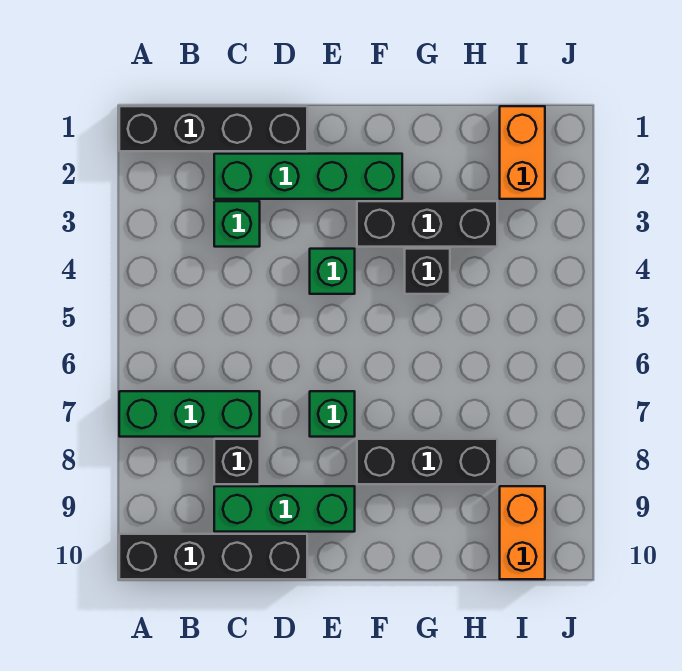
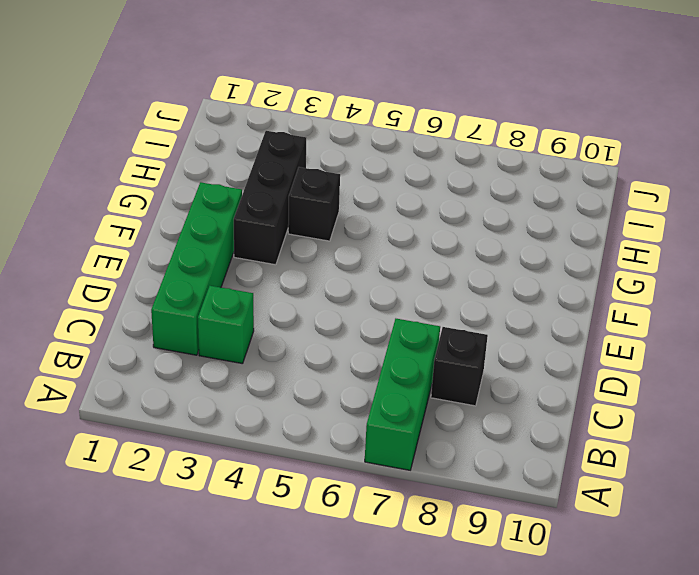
none -> black 1x4 brick [119,106,307,151]
none -> black 1x4 brick [119,534,307,579]
none -> green 1x3 brick [214,486,355,532]

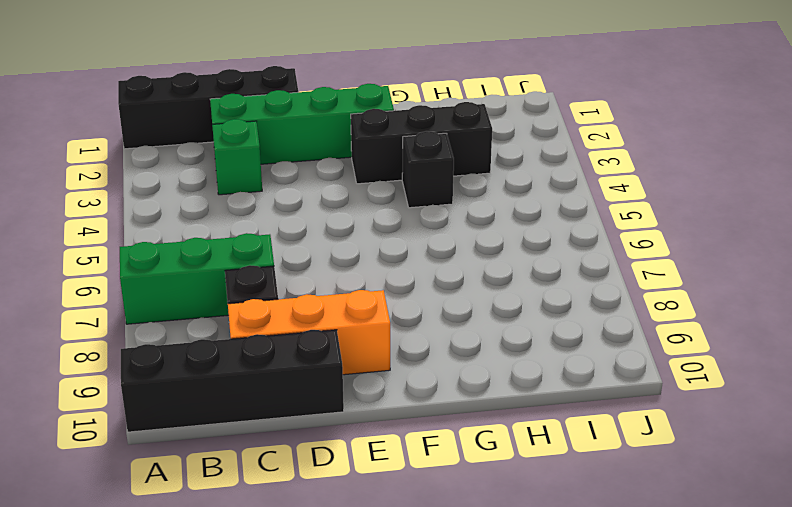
orange 1x3 brick [228,290,390,375] -> green 1x3 brick [214,486,355,532]
none -> green 1x1 brick [310,249,355,294]
none -> green 1x1 brick [310,391,355,437]
none -> black 1x3 brick [357,439,497,484]

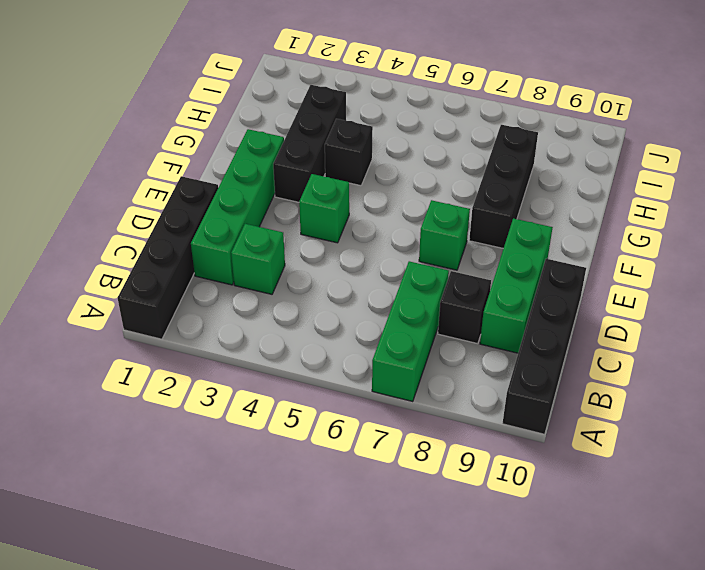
none -> orange 1x2 brick [500,106,545,199]
none -> orange 1x2 brick [500,486,545,579]

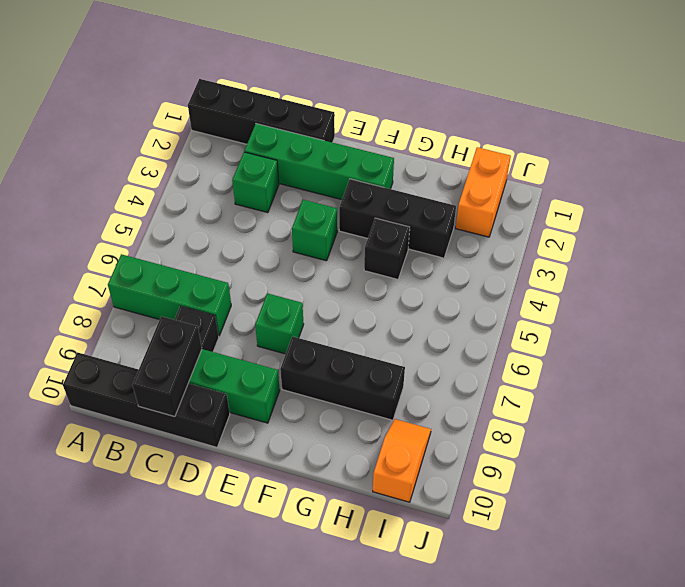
black 1x2 brick [132,316,202,417] -> none
orange 1x2 slope [373,419,431,502] -> orange 1x2 brick [500,486,545,579]

